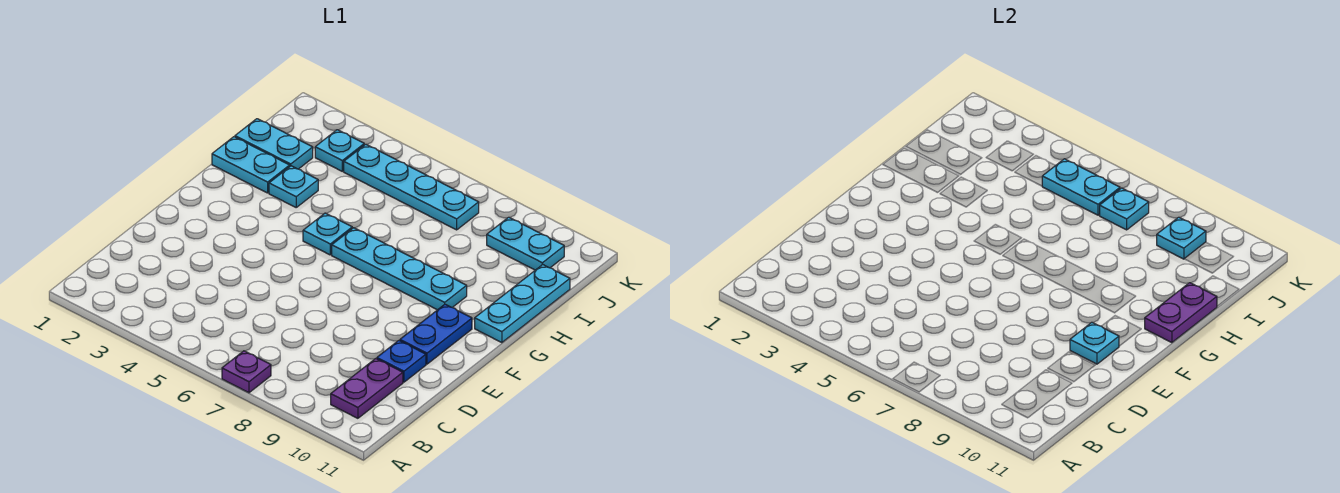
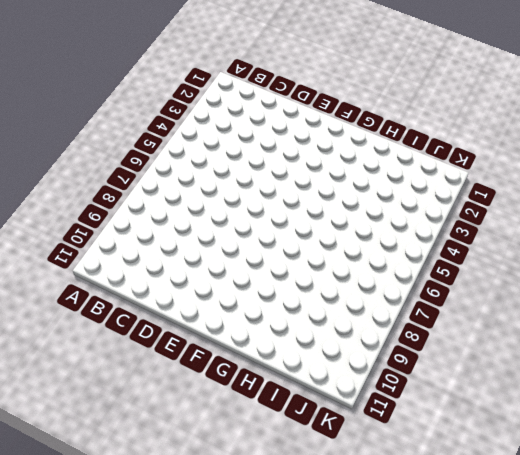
none -> purple 1x1 plate [222,351,271,393]
none -> purple 1x2 plate [331,359,403,418]
none -> blue 1x1 plate [377,341,426,382]

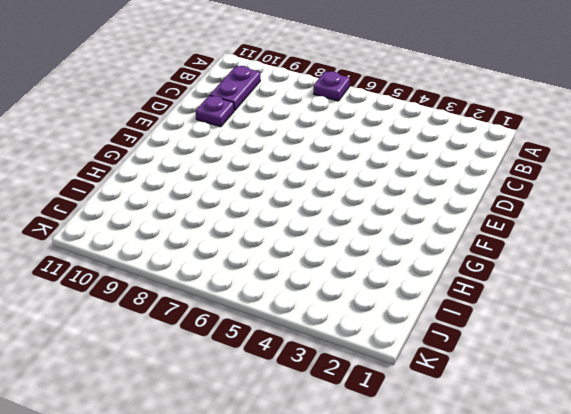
purple 1x1 plate [196,95,234,127] -> blue 1x1 plate [377,341,426,382]
none -> blue 1x2 plate [400,304,472,364]
none -> cyan 1x1 plate [303,213,352,255]
none -> cyan 1x4 plate [332,228,467,310]

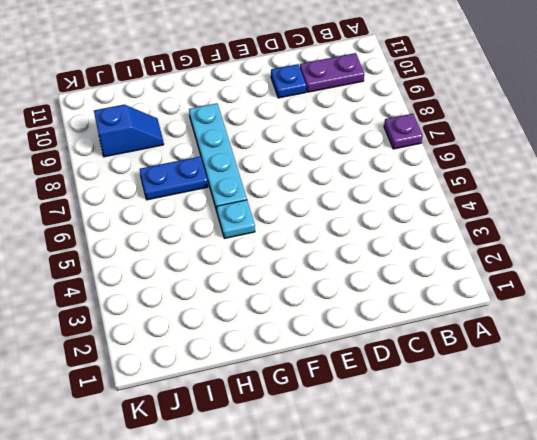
blue 1x2 plate [140,156,208,200] -> blue 1x2 plate moved to [400,304,472,364]
blue 1x2 slope [94,105,164,157] -> cyan 1x2 plate [487,217,564,270]
none -> cyan 1x3 plate [475,265,570,343]
none -> cyan 1x2 plate [212,137,290,193]
none -> cyan 1x1 plate [269,166,318,207]

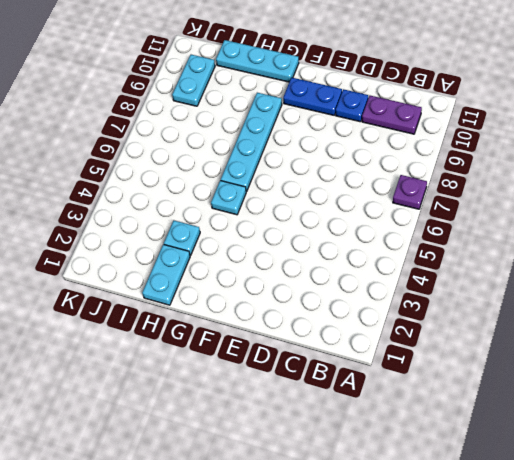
none -> cyan 1x2 plate [235,119,313,169]
none -> cyan 1x1 plate [315,130,364,171]
none -> cyan 1x4 plate [344,144,479,230]

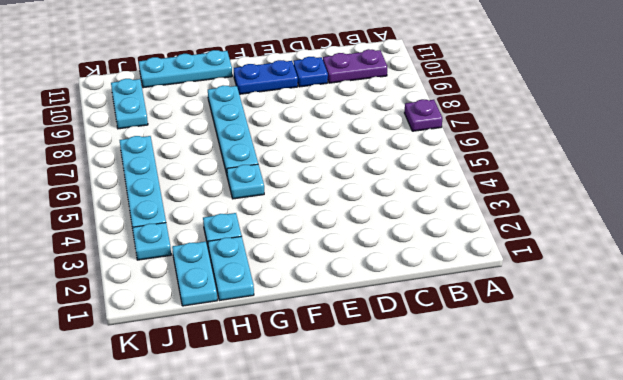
none -> cyan 1x1 plate [1070,322,1119,364]
none -> purple 1x2 plate [1145,283,1217,343]
none -> cyan 1x2 plate [1042,159,1120,215]

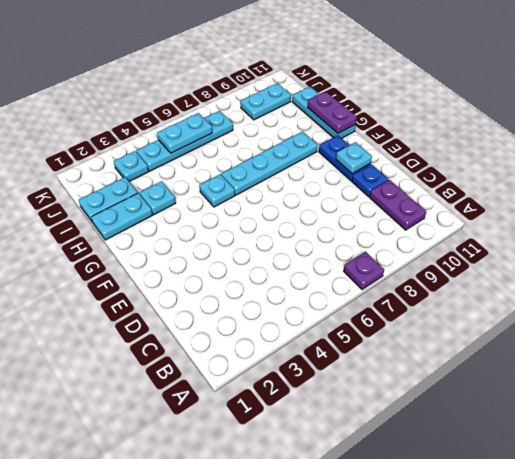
none -> cyan 1x1 plate [1099,188,1149,230]
none -> cyan 1x1 plate [1157,217,1206,259]

